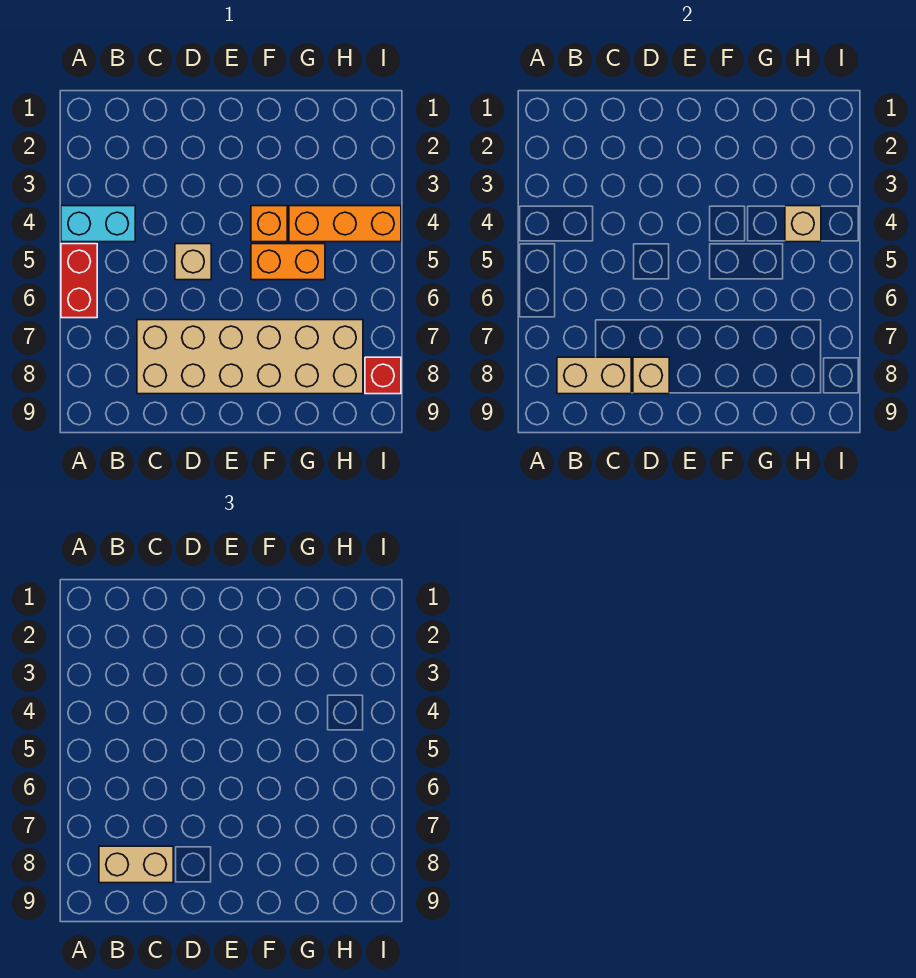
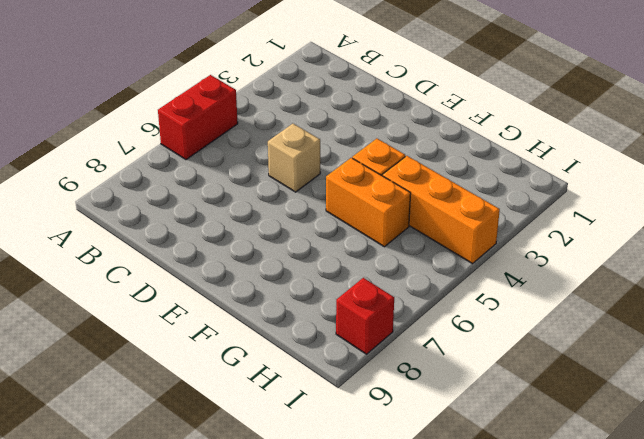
none -> cyan 1x2 brick [61,206,135,242]
none -> tan 2x6 brick [137,320,363,394]
none -> tan 1x2 brick [557,357,631,394]

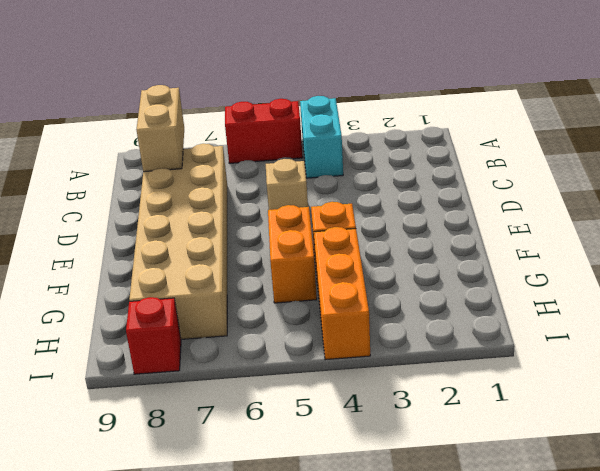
none -> tan 1x1 brick [633,357,669,394]
none -> tan 1x1 brick [785,206,821,242]
none -> tan 1x2 brick [99,846,173,883]

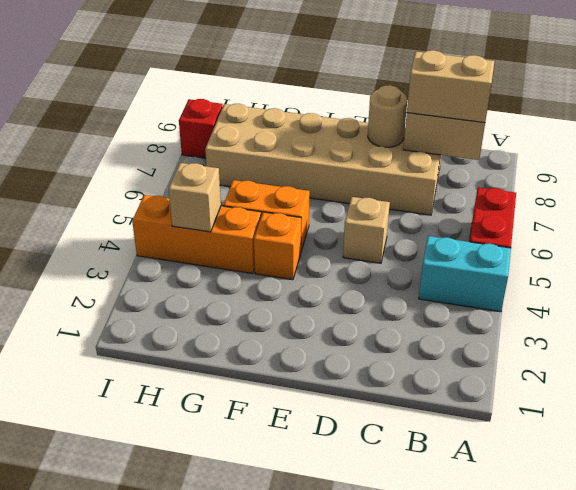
tan 1x1 round brick [368,85,407,147] -> tan 1x1 brick [633,357,669,394]

